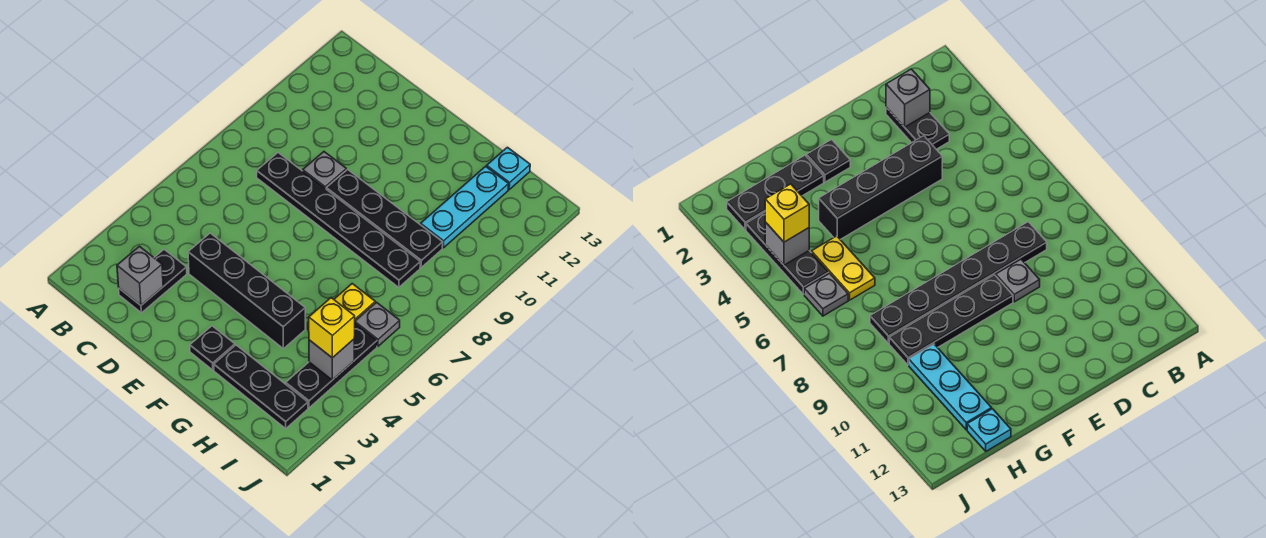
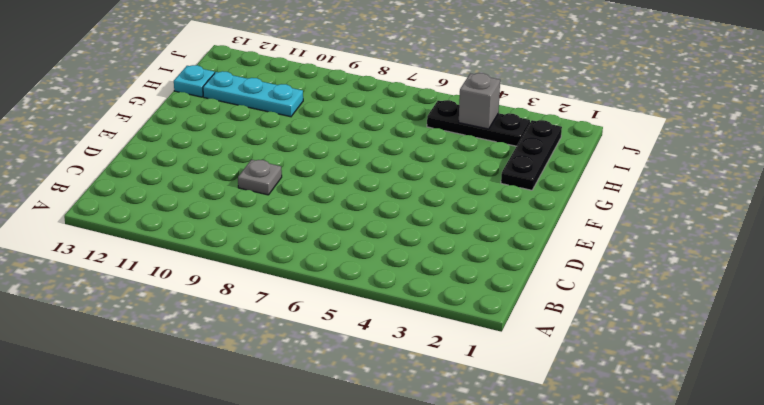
none -> black 1x2 plate [119,249,187,313]
none -> black 1x6 plate [257,153,420,287]
none -> black 1x4 brick [188,233,305,349]

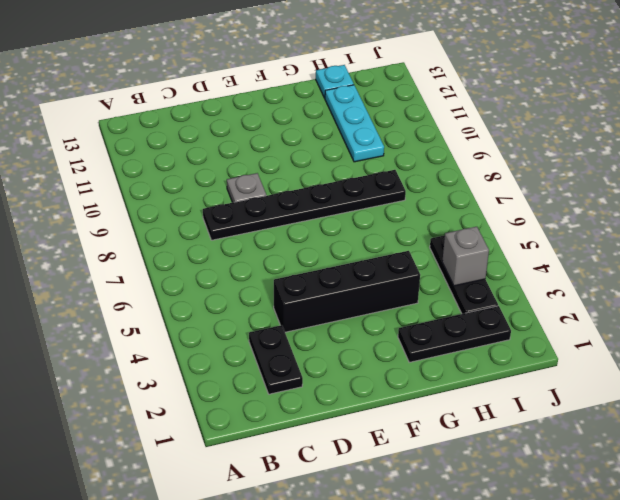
none -> black 1x4 plate [326,170,443,268]
none -> black 1x1 plate [190,326,235,370]
none -> yellow 1x2 plate [308,284,375,330]

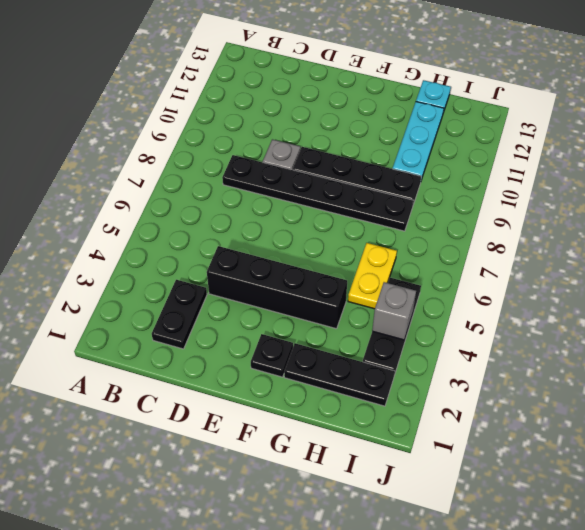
none -> grey 1x1 plate [355,302,400,346]
none -> grey 1x1 brick [117,246,163,305]
none -> yellow 1x1 brick [309,298,355,358]

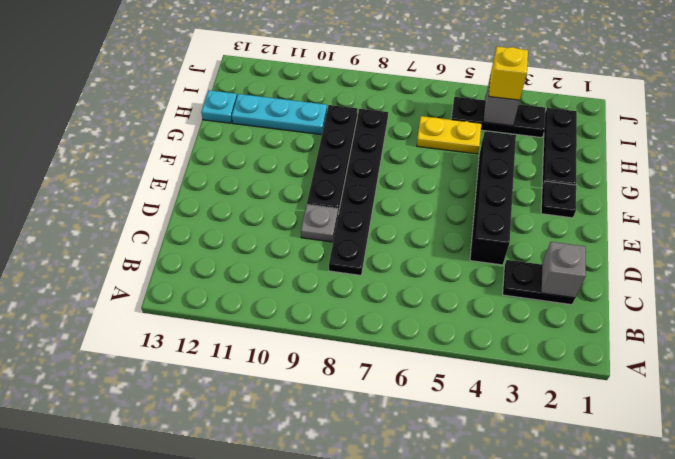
none -> grey 1x1 plate [355,302,400,346]

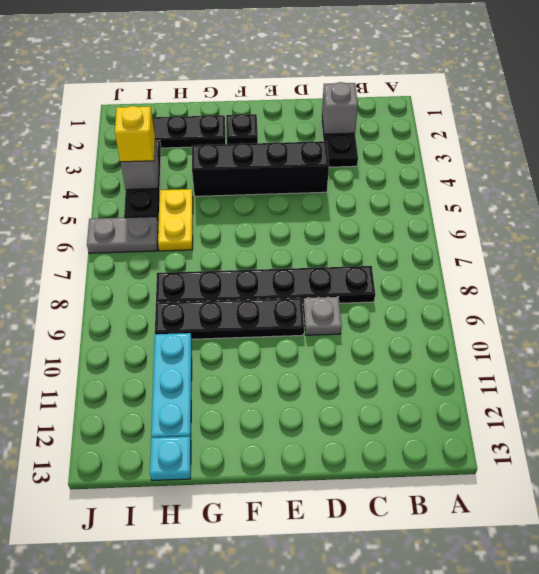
grey 1x2 plate [87,217,158,253] -> grey 1x1 plate [355,302,400,346]

